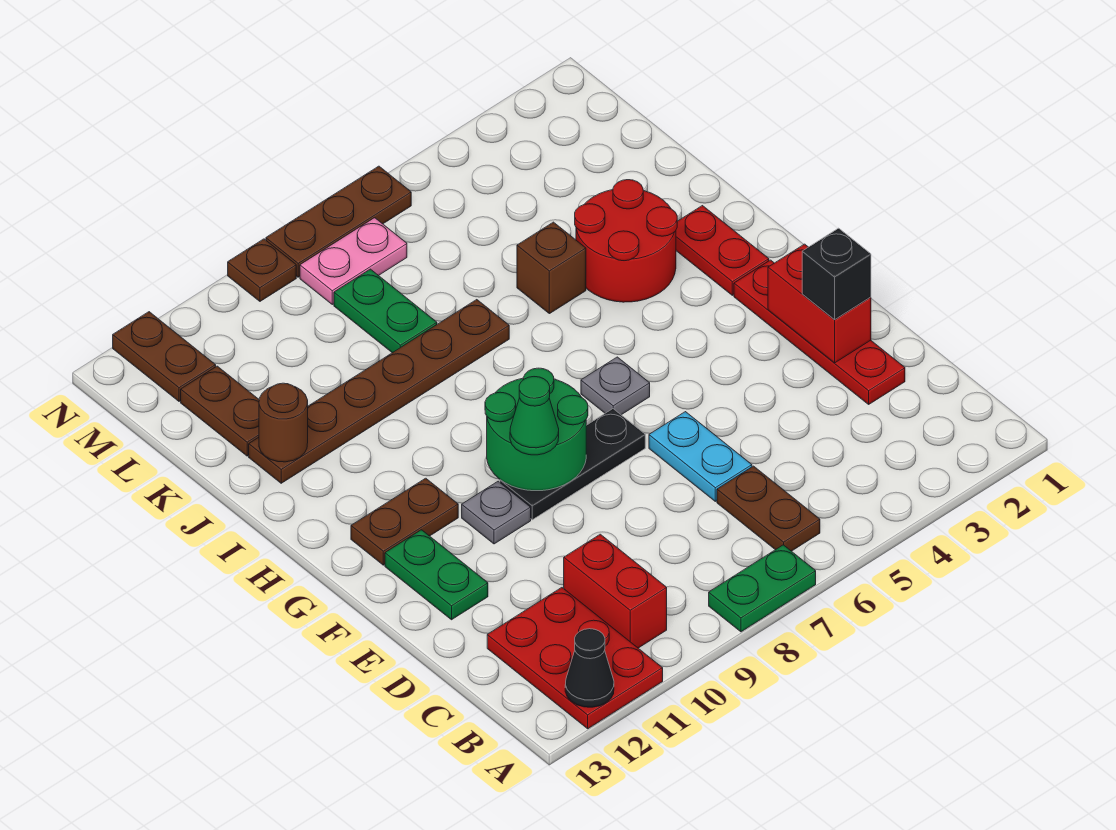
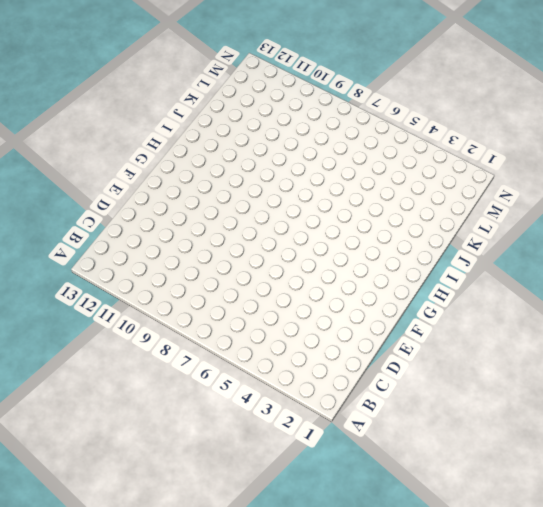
none -> green 1x2 plate [709,545,816,632]
none -> red 2x3 plate [487,588,663,729]
none -> brown 1x2 plate [717,466,820,551]

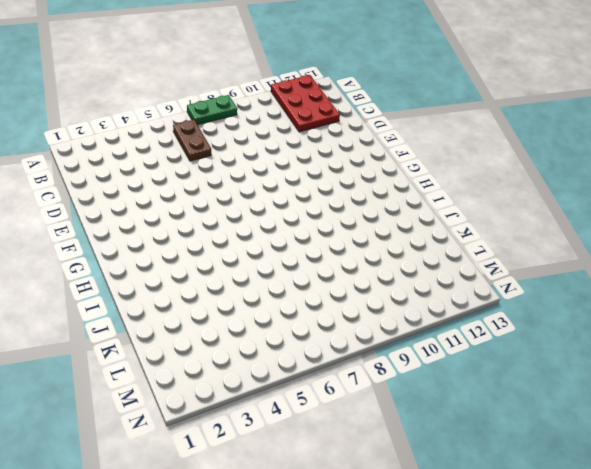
none -> red 1x2 brick [564,534,667,648]
none -> red 1x4 plate [734,260,905,404]
none -> cyan 1x2 plate [649,412,752,501]

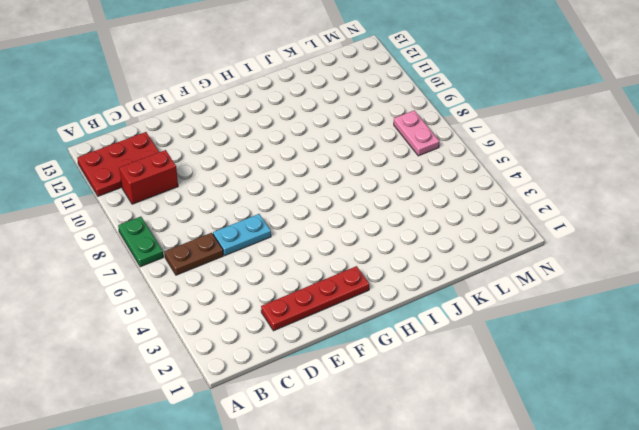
none -> green 1x2 plate [385,530,488,620]
none -> black 1x3 plate [500,409,645,520]
none -> grey 1x1 plate [462,481,531,544]

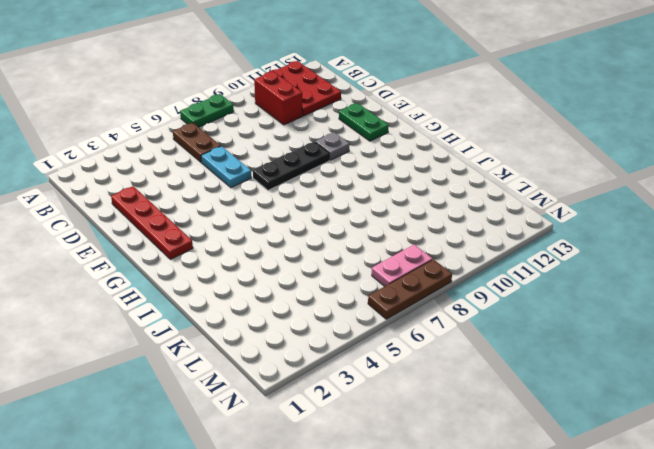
none -> grey 1x1 plate [581,357,650,415]
none -> brown 1x2 plate [351,478,458,565]
none -> red 1x2 plate [676,206,769,295]

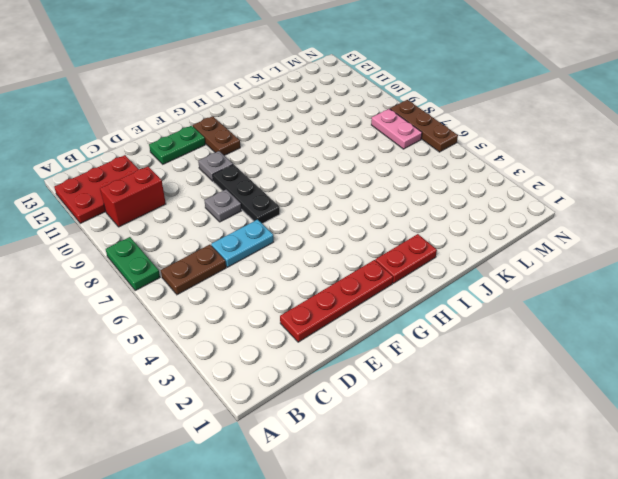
grey 1x1 plate [204,189,242,222] -> grey 1x1 plate moved to [581,357,650,415]
none -> red 2x2 round brick [575,180,677,302]
none -> brown 1x1 brick [517,222,586,314]
none -> brown 1x6 plate [249,300,509,483]

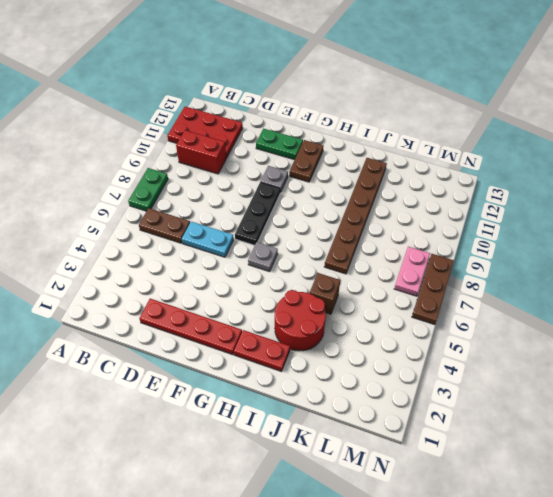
none -> green 1x2 plate [334,269,437,353]
none -> brown 1x2 plate [181,366,259,456]
none -> brown 1x2 plate [113,312,216,401]

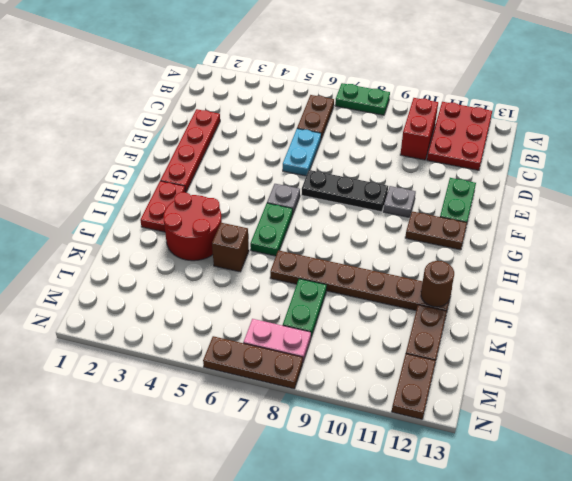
green 1x2 plate [250,203,293,256] -> none
none -> brown 1x1 plate [228,239,296,301]
none -> black 1x1 cone [565,629,614,707]
none -> red 1x2 brick [768,244,871,363]

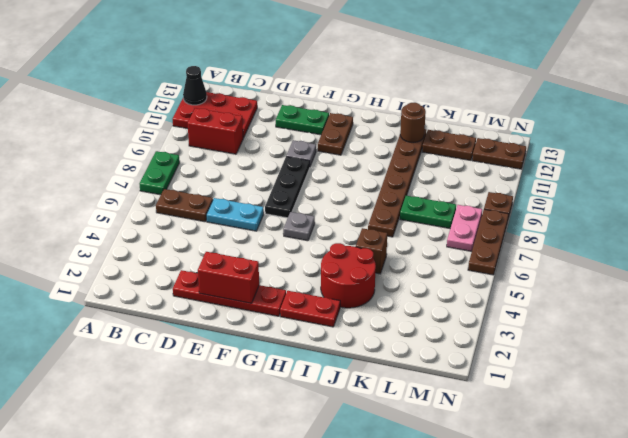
none -> green 2x2 round brick [485,368,588,491]
none -> black 1x1 brick [802,228,871,320]
none -> green 1x1 cone [510,377,559,455]

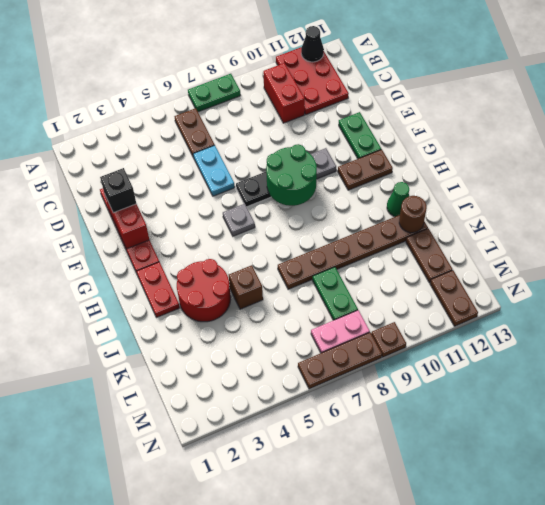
green 1x1 cone [387,182,409,217] -> green 1x1 cone moved to [510,377,559,455]

